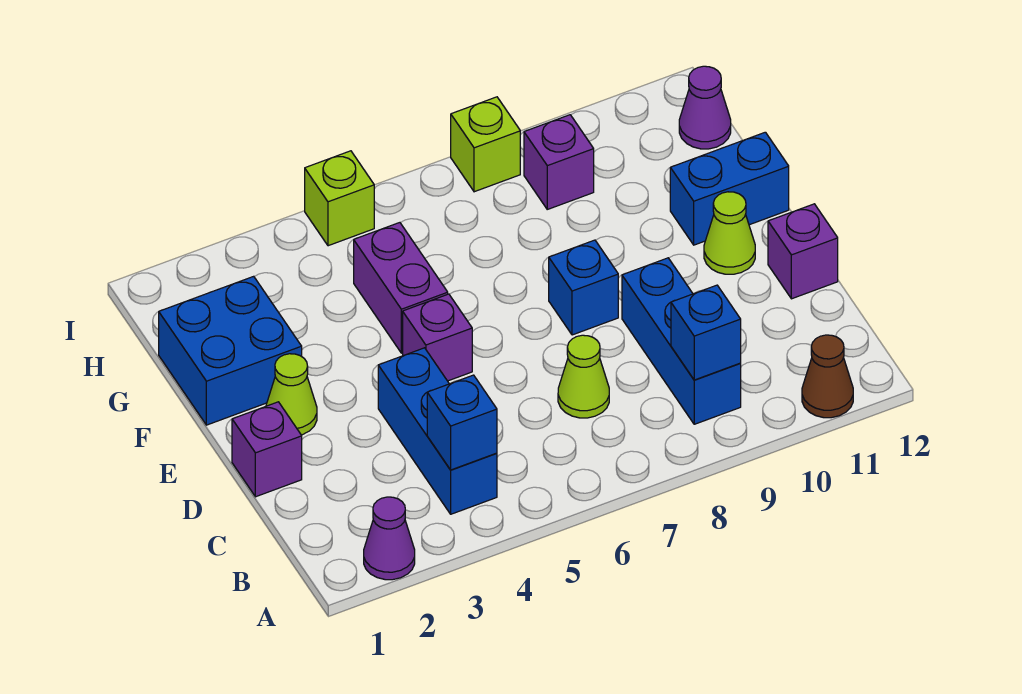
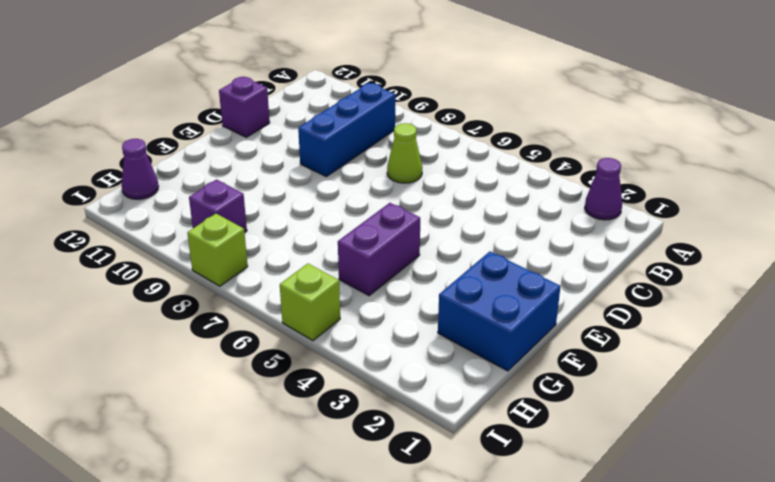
none -> brown 1x1 cone [802,335,853,418]
none -> blue 1x3 brick [378,348,497,514]
none -> purple 1x1 brick [232,402,302,497]

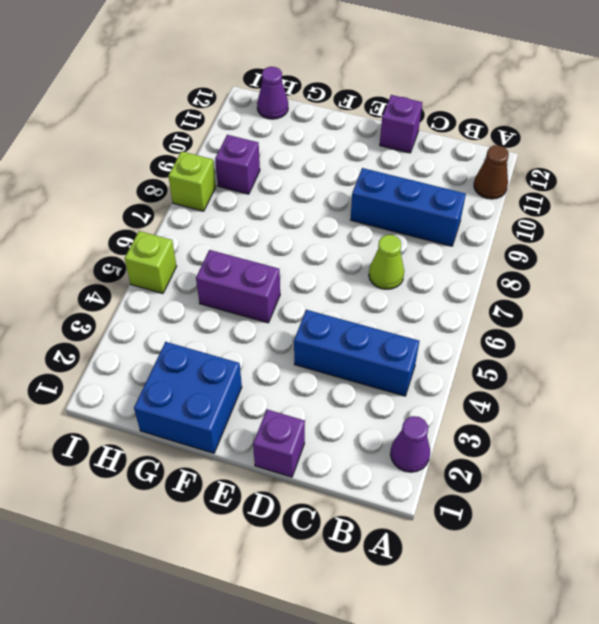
none -> lime 1x1 cone [266,354,317,435]
none -> purple 1x1 brick [403,294,472,381]
none -> blue 1x1 brick [549,240,618,335]

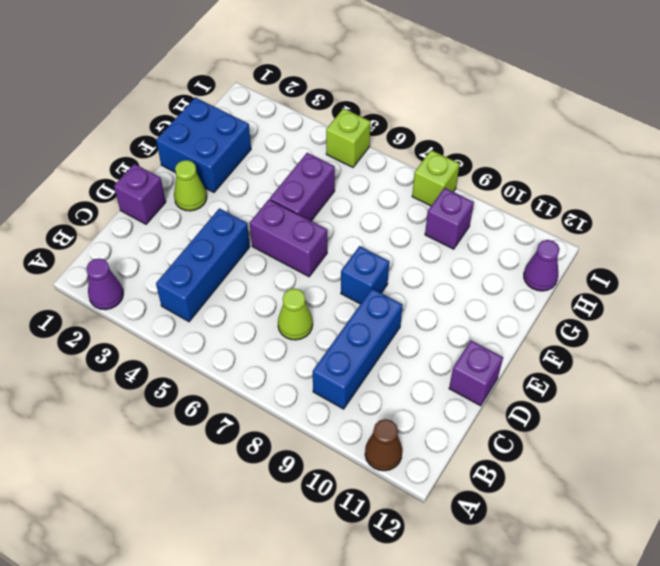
purple 1x2 brick [250,200,327,277] -> purple 1x1 brick [403,294,472,381]
none -> lime 1x1 cone [704,192,755,274]
none -> blue 1x2 brick [670,132,789,245]
none -> blue 1x1 brick [427,375,497,470]

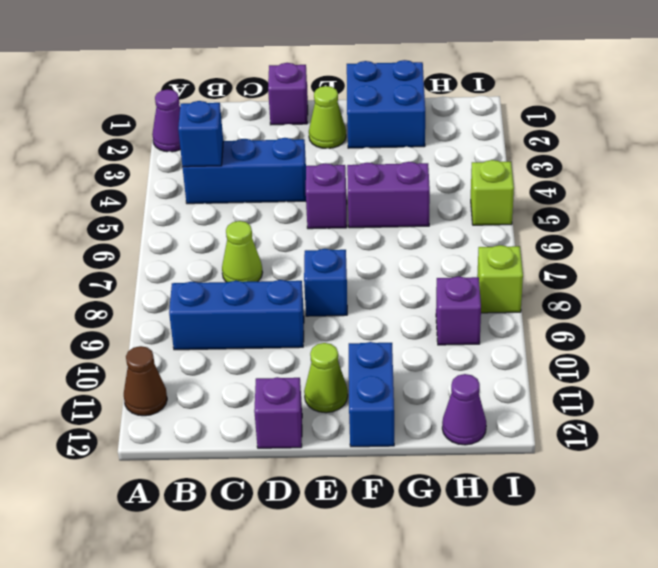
none -> blue 1x1 brick [671,285,741,380]

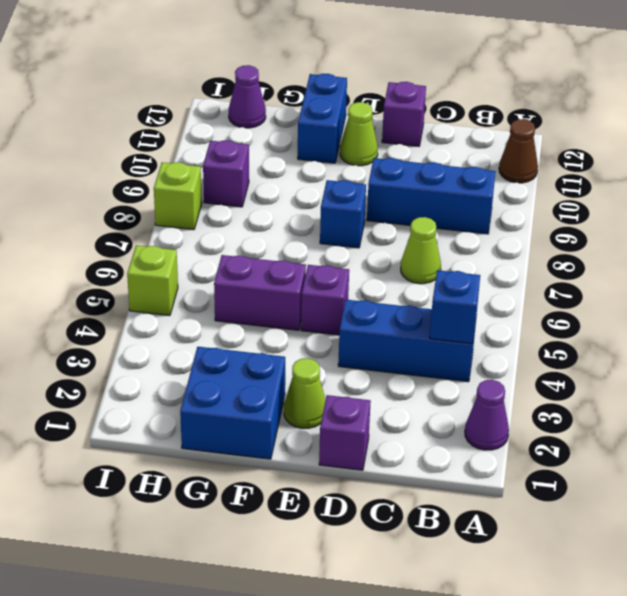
none -> blue 1x1 brick [671,285,741,380]

